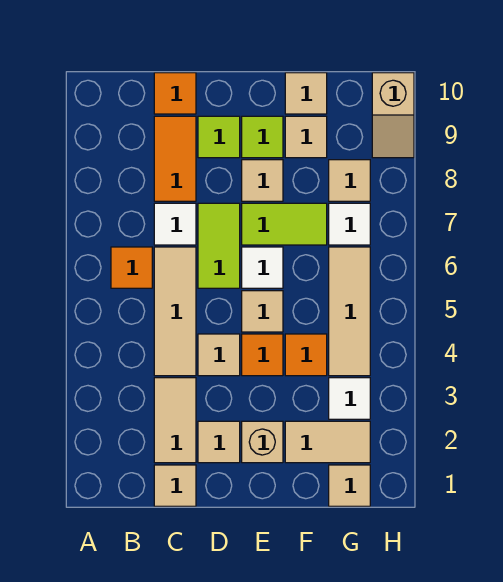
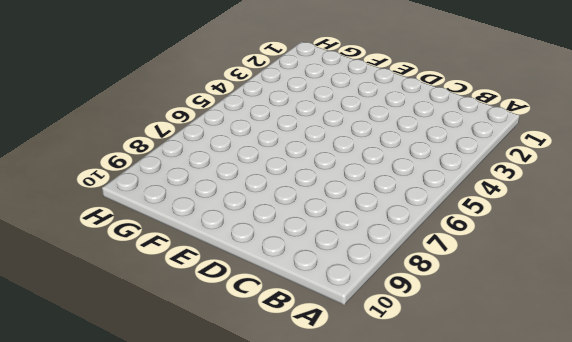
none -> orange 1x1 tile [111,247,152,288]
none -> tan 1x1 tile [154,465,196,506]
none -> tan 1x2 tile [154,378,196,463]

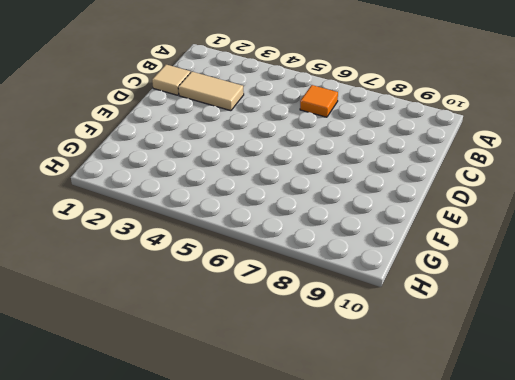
none -> tan 1x3 tile [154,247,196,376]
none -> white 1x1 tile [154,203,196,245]
none -> orange 1x2 tile [154,116,196,201]

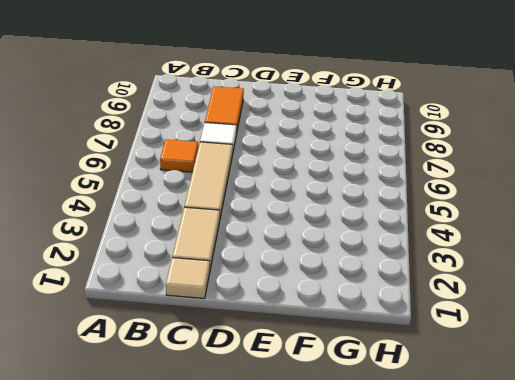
none -> orange 1x1 tile [154,73,196,114]
none -> tan 1x1 tile [198,421,240,463]
none -> tan 1x1 tile [198,334,240,376]

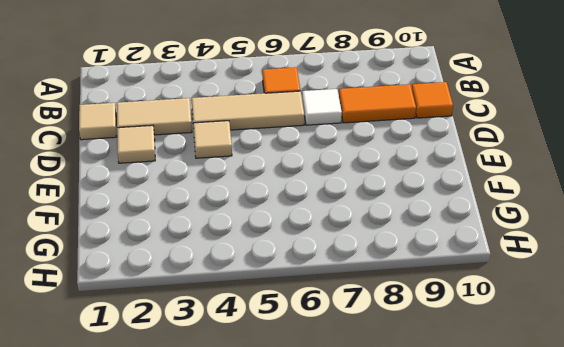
none -> lime 1x2 tile [198,203,240,288]
none -> lime 1x1 tile [198,116,240,158]
none -> tan 1x1 brick [242,421,283,463]

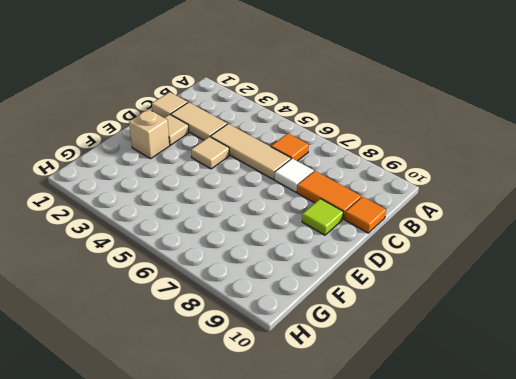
none -> lime 1x2 tile [198,203,240,288]
none -> orange 1x1 tile [242,334,283,376]
none -> tan 1x1 tile [242,291,283,332]

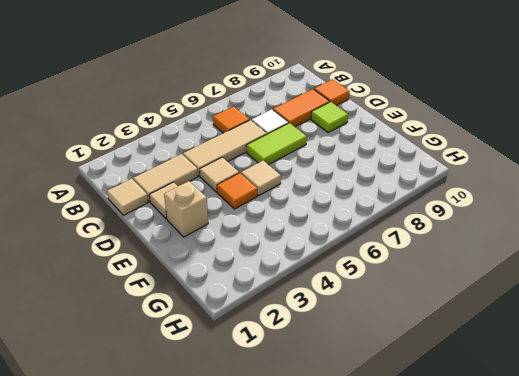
none -> white 1x1 tile [242,247,283,288]
none -> lime 1x2 tile [242,203,327,245]
none -> tan 1x1 tile [242,160,283,201]

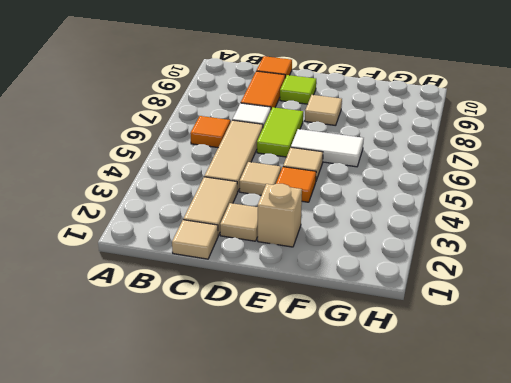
white 1x2 tile [291,129,364,167] -> white 1x1 tile [242,247,283,288]
none -> lime 1x2 tile [242,203,327,245]
none -> lime 1x1 tile [242,116,283,158]
none -> tan 1x2 tile [285,421,370,463]

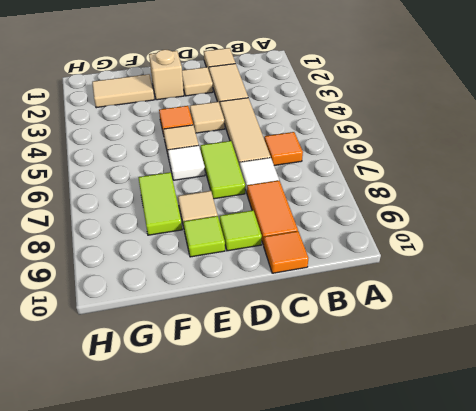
lime 1x2 tile [138,172,182,235] -> lime 1x2 tile turned to [242,203,327,245]
none -> orange 1x1 tile [285,334,327,376]
none -> tan 1x1 tile [285,116,327,158]
none -> tan 1x1 tile [285,73,327,114]

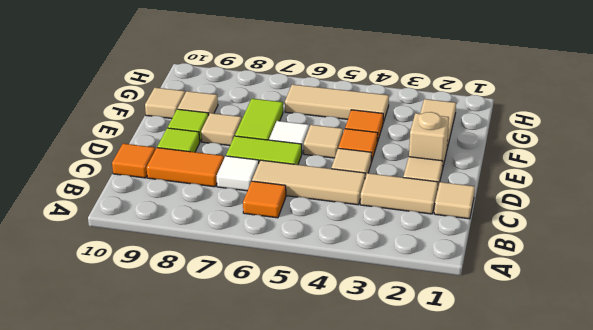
none -> tan 1x1 tile [329,465,370,506]
none -> white 1x1 tile [329,378,370,419]
none -> white 1x1 tile [329,203,370,245]

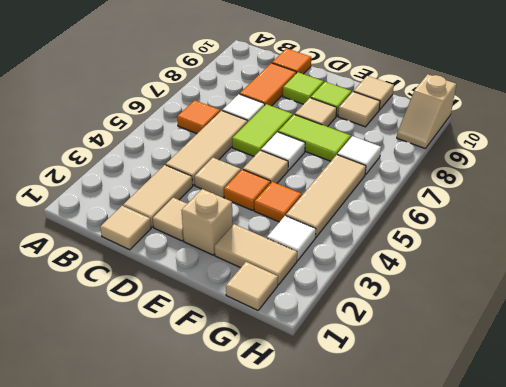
none -> tan 1x1 tile [329,160,370,201]

